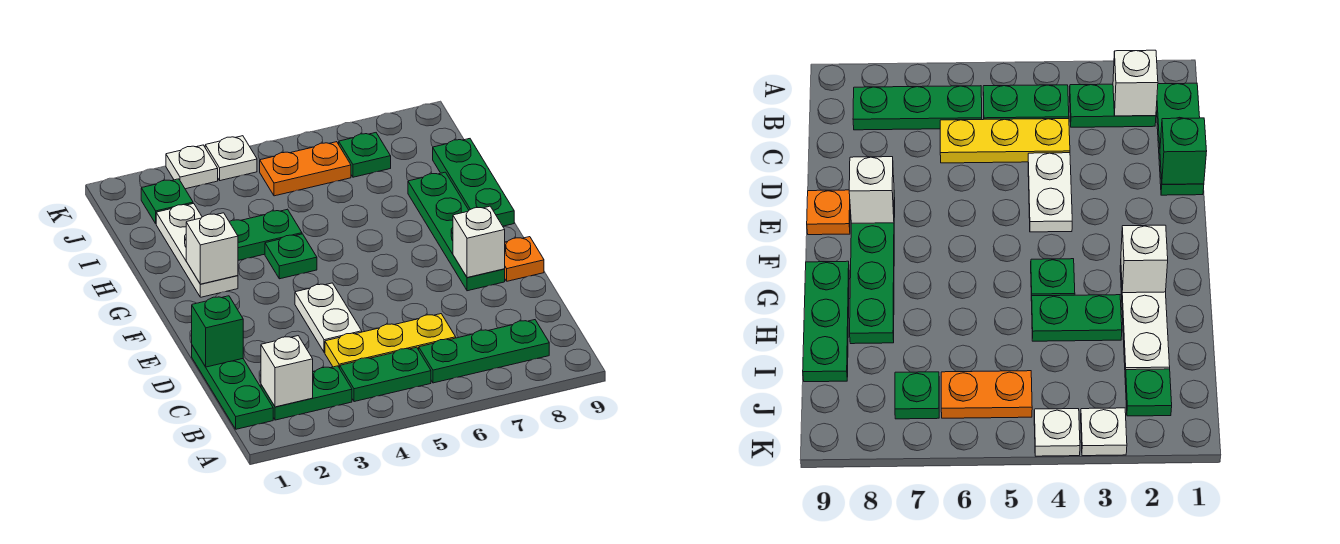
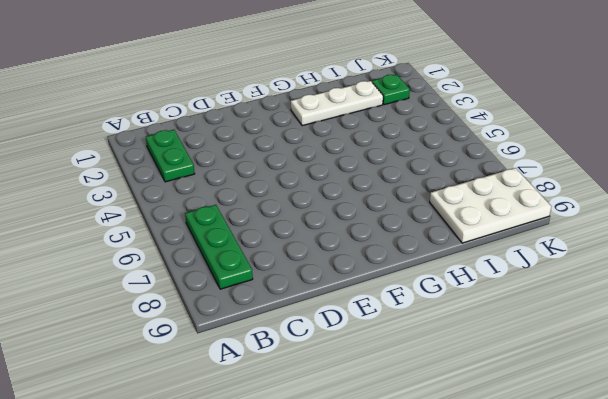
white 2x3 plate [430,168,551,243] -> green 1x3 plate [433,139,514,226]
none -> green 1x3 plate [192,346,273,429]
none -> green 1x2 plate [340,347,431,402]
none -> yellow 1x3 plate [325,314,456,368]

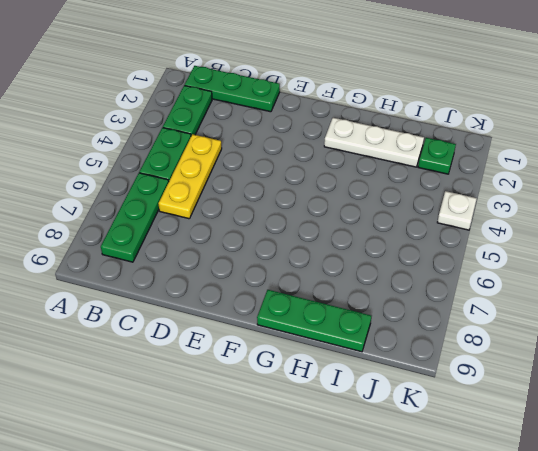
none -> white 1x2 plate [295,283,362,352]
none -> green 1x4 plate [408,172,505,291]
none -> orange 1x1 plate [505,237,544,281]

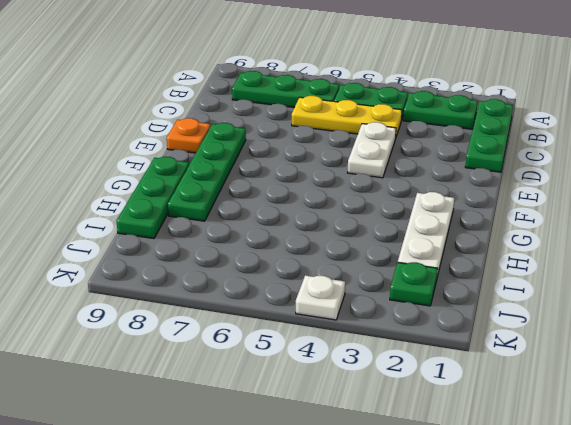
none -> green 1x1 plate [265,234,317,279]
none -> green 1x2 plate [230,209,302,260]
none -> orange 1x2 plate [260,142,351,196]

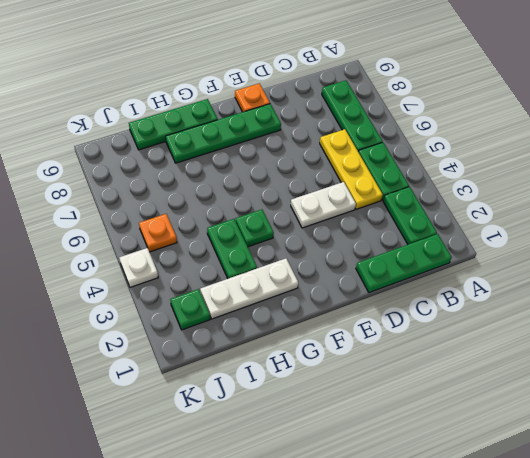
orange 1x1 plate [139,214,177,252] -> orange 1x2 plate [260,142,351,196]
none -> green 1x1 plate [339,133,391,177]
none -> white 1x1 plate [166,145,218,189]
none -> white 1x1 brick [261,336,313,407]

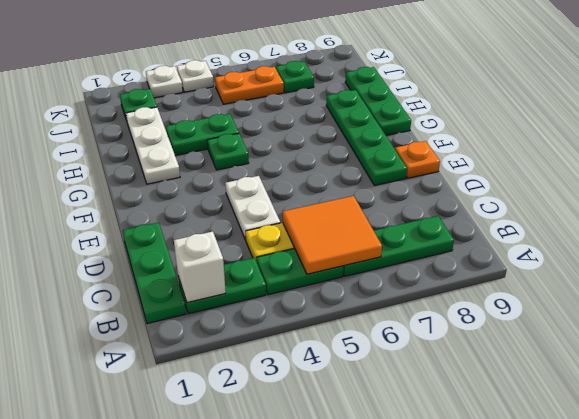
orange 2x2 tile [283,196,382,274] -> none
none -> green 1x1 brick [192,296,243,367]
none -> white 1x1 brick [453,206,505,278]
none -> white 1x1 brick [186,213,238,284]

